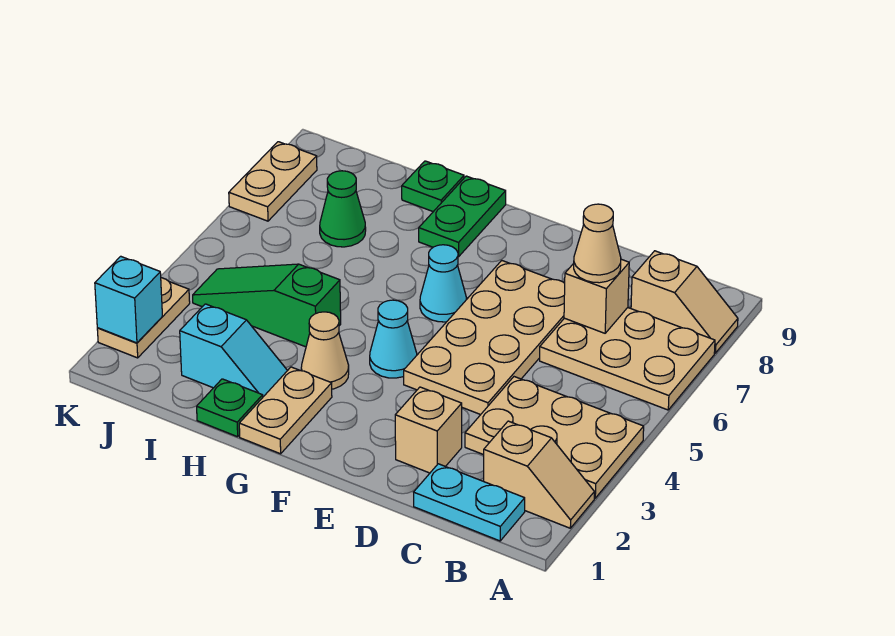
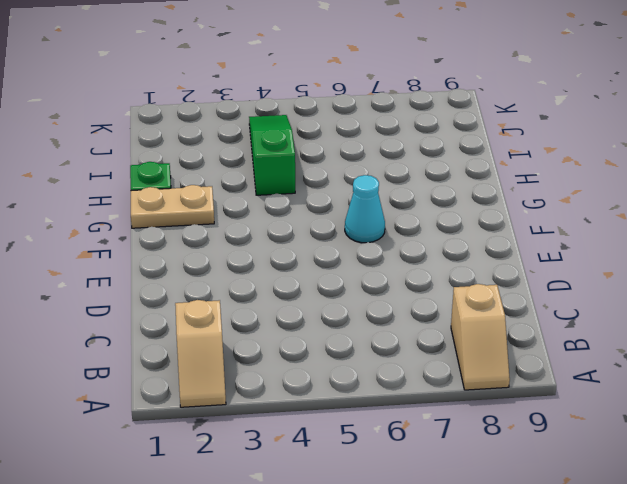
none -> tan 2x3 plate [465,377,644,498]
none -> tan 2x3 plate [540,308,715,410]
none -> cyan 1x2 plate [414,464,525,541]

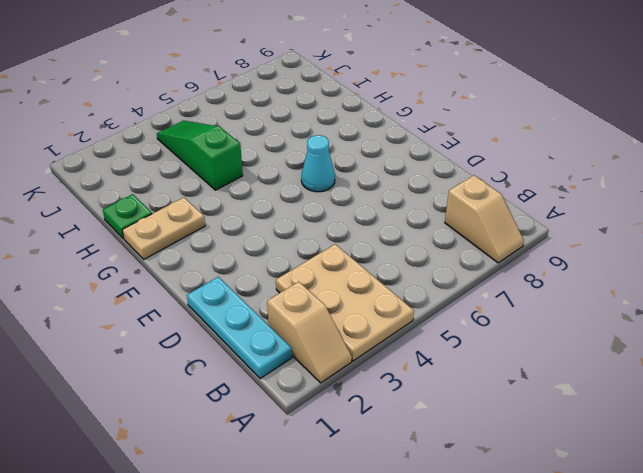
cyan 1x3 plate [187,277,292,379] -> cyan 1x2 plate [414,464,525,541]
none -> tan 2x3 plate [540,308,715,410]
none -> tan 1x1 brick [395,387,462,473]
none -> tan 2x4 plate [404,261,565,415]

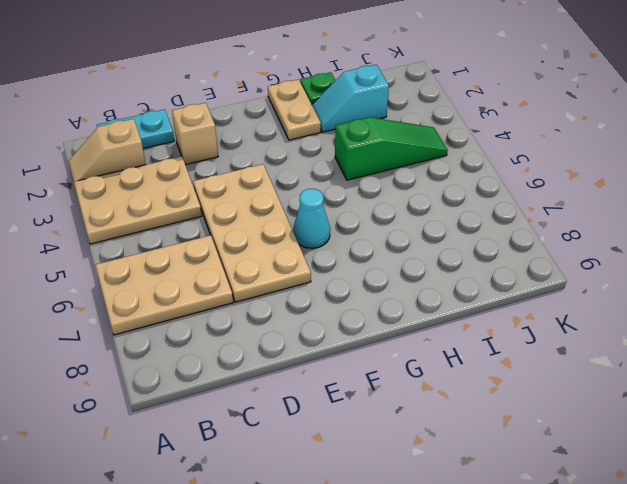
none -> tan 1x2 slope [631,251,738,353]
none -> cyan 1x1 cone [370,300,417,378]
none -> tan 1x1 cone [301,312,349,389]

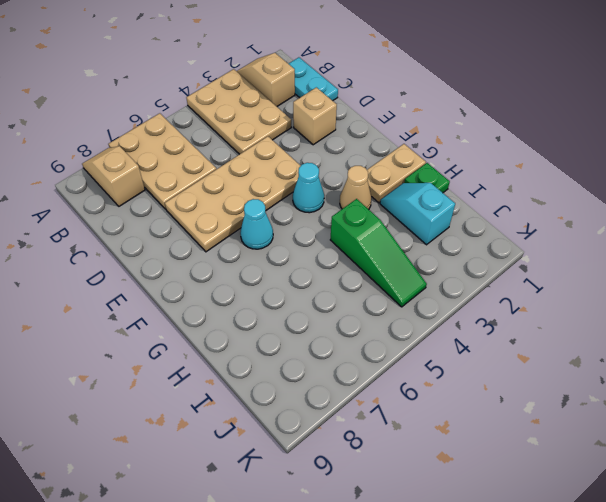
none -> green 1x2 plate [419,176,506,257]
none -> green 1x1 plate [402,161,464,212]
none -> green 1x1 cone [320,171,366,247]

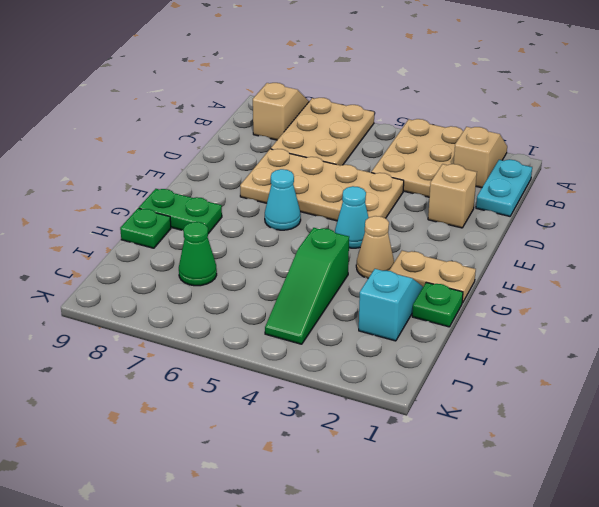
none -> tan 1x2 plate [97,278,190,358]
none -> tan 1x2 plate [229,142,317,221]
none -> tan 1x1 brick [564,259,629,333]

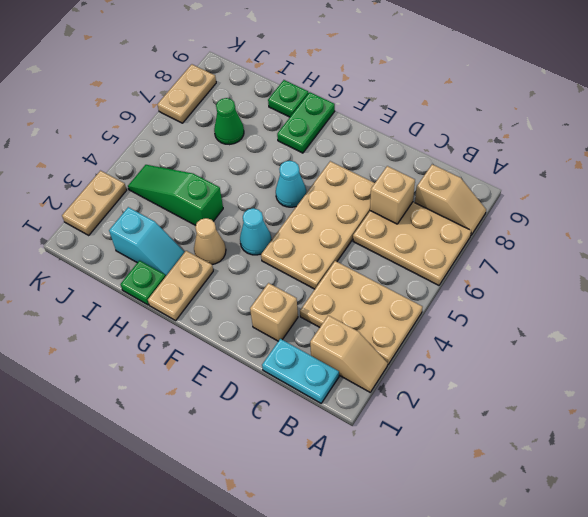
none -> cyan 1x1 brick [95,256,162,343]
none -> tan 1x1 cone [574,204,621,283]

